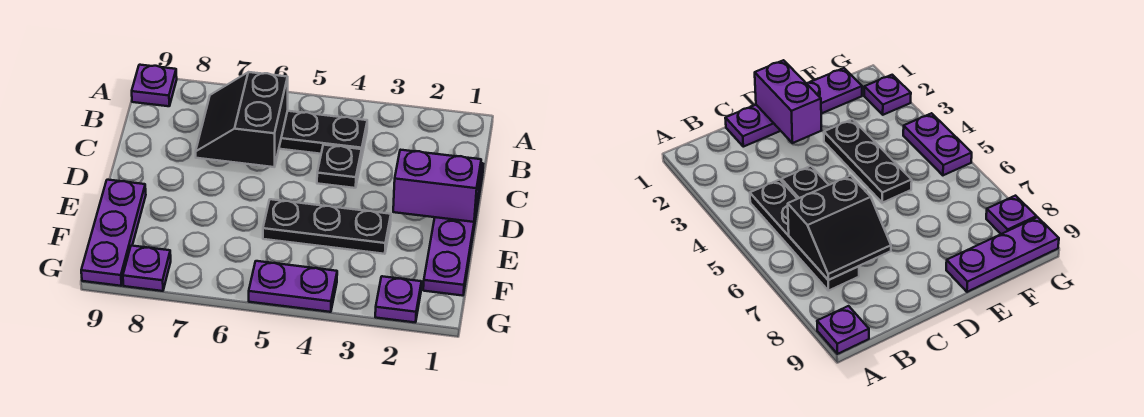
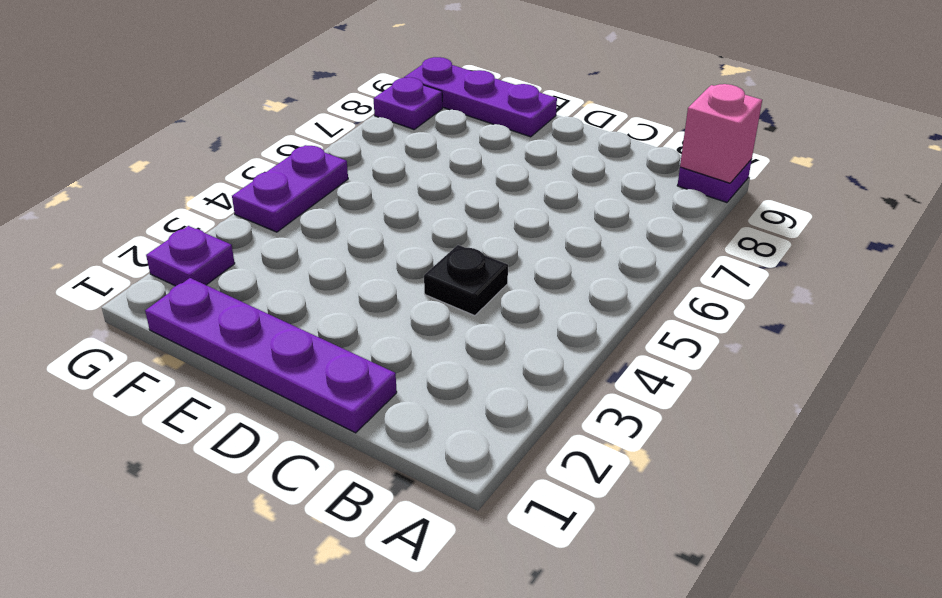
pink 1x1 brick [680,84,762,183] -> none
none -> black 1x4 plate [279,111,367,158]
none -> black 1x3 plate [263,199,391,254]

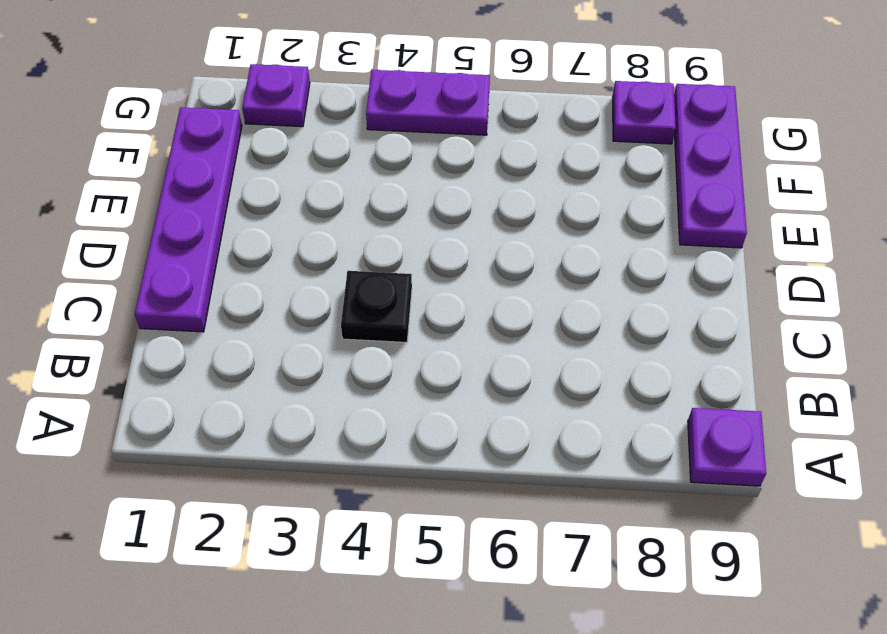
none -> black 1x4 plate [279,111,367,158]
none -> black 1x3 plate [263,199,391,254]

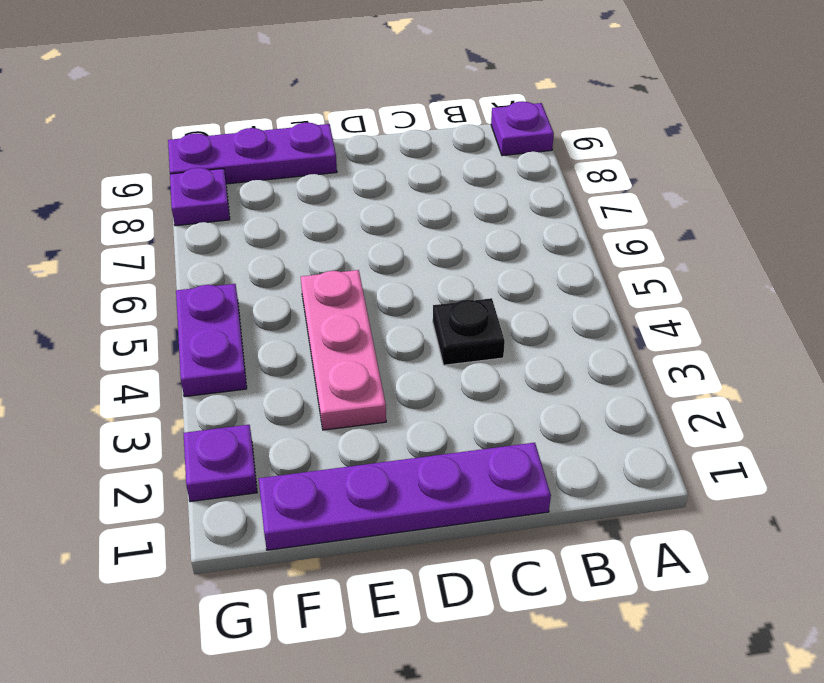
pink 1x3 plate [301,270,386,430] -> black 1x3 plate [263,199,391,254]
none -> black 1x4 plate [279,111,367,158]
none -> black 2x2 slope [196,72,288,167]

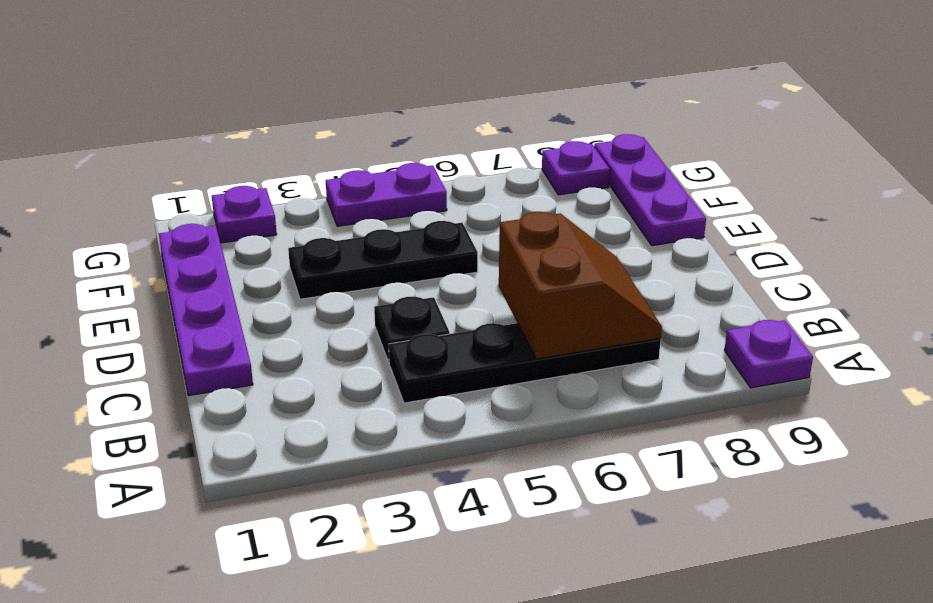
brown 2x2 slope [499,212,662,359] -> black 2x2 slope [196,72,288,167]
none -> purple 1x2 brick [393,150,481,222]

